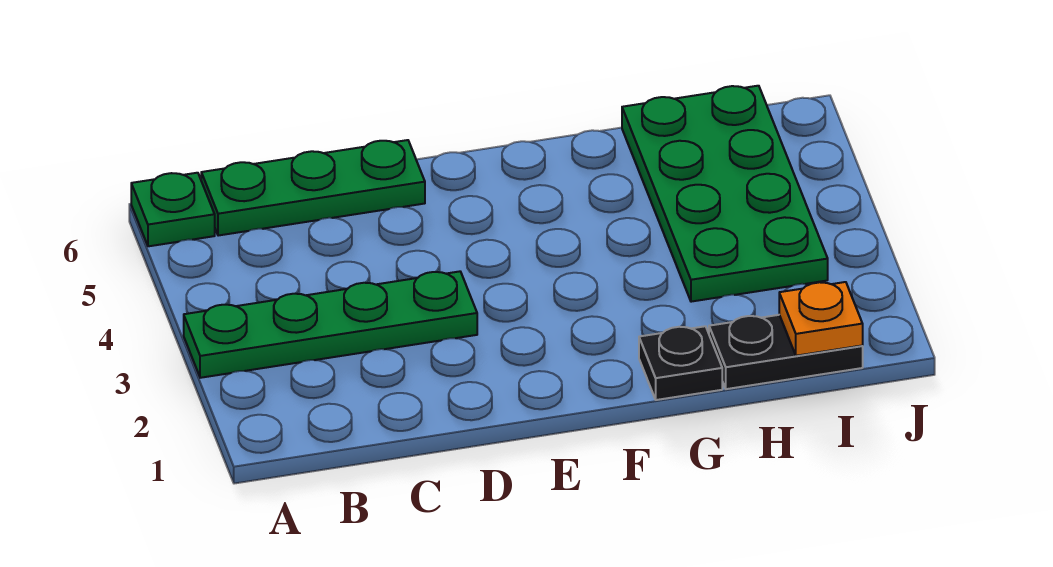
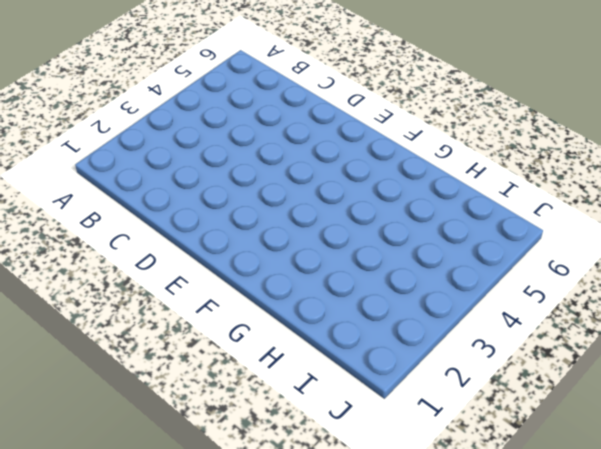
none -> green 1x4 plate [184,271,477,378]
none -> green 1x1 plate [131,173,215,246]

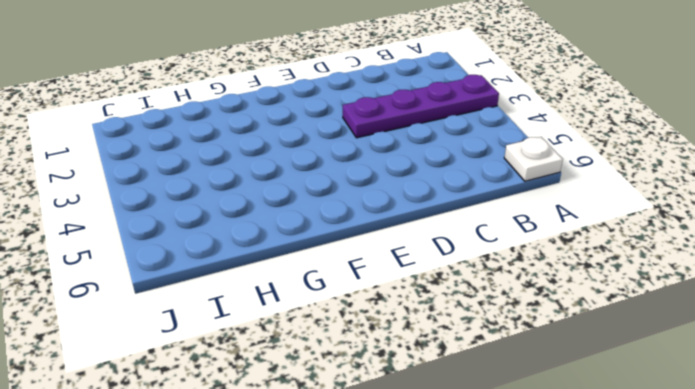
purple 1x4 plate [343,75,499,138] -> green 1x4 plate [184,271,477,378]
white 1x1 plate [504,137,563,181] -> green 1x1 plate [131,173,215,246]
none -> green 1x3 plate [201,140,425,236]
none -> black 1x1 plate [639,326,722,400]

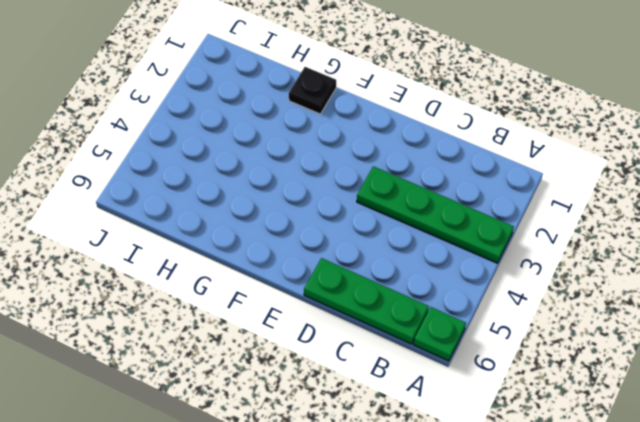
none -> black 1x2 plate [709,315,863,389]
none -> green 2x4 plate [622,86,828,302]

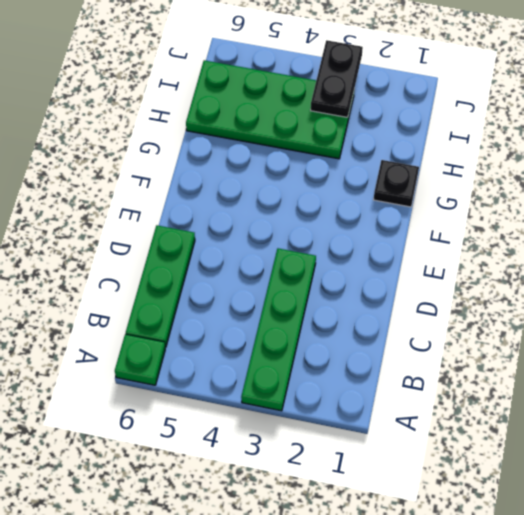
black 1x2 plate [311,40,363,117] -> black 1x2 plate moved to [709,315,863,389]
none -> orange 1x1 plate [779,282,863,356]

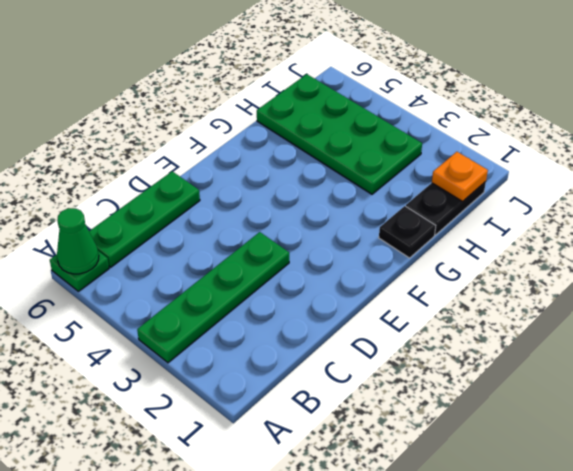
green 1x1 cone [57,208,99,274] -> none

